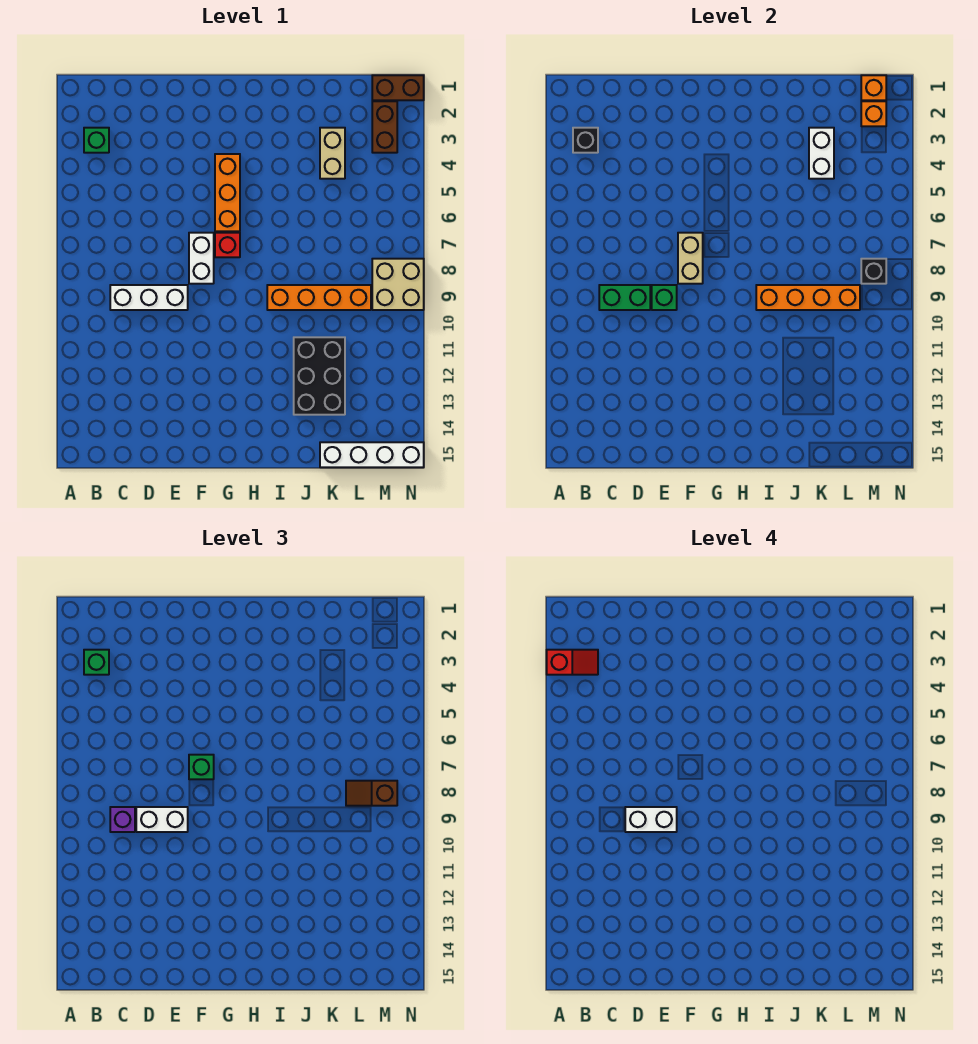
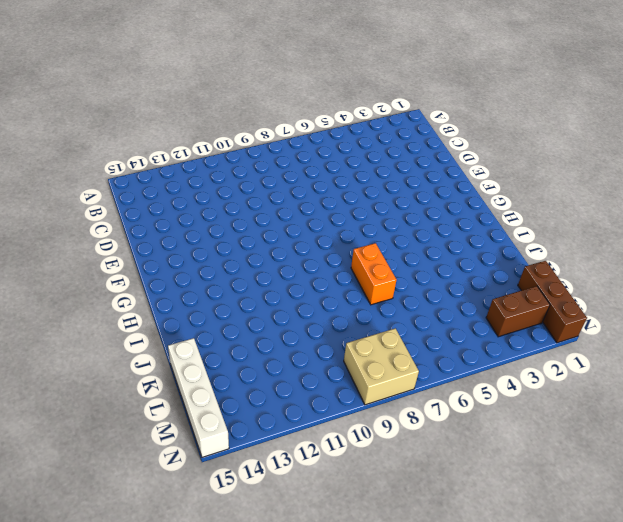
orange 1x2 brick [351,243,396,305] -> none
brown 1x3 brick [518,261,587,343] -> brown 1x2 brick [372,75,424,100]
none -> green 1x1 brick [84,128,109,153]
none -> white 1x3 brick [110,285,188,310]
none -> white 1x2 brick [189,233,214,284]

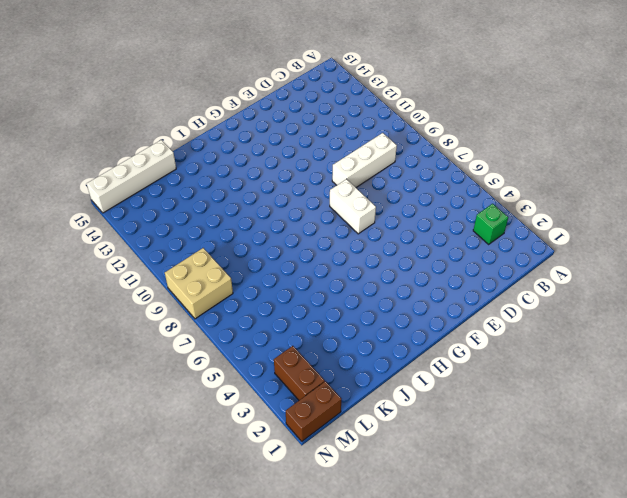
none -> orange 1x3 brick [215,154,240,231]
none -> red 1x1 brick [215,233,240,257]
none -> orange 1x4 brick [267,285,371,310]

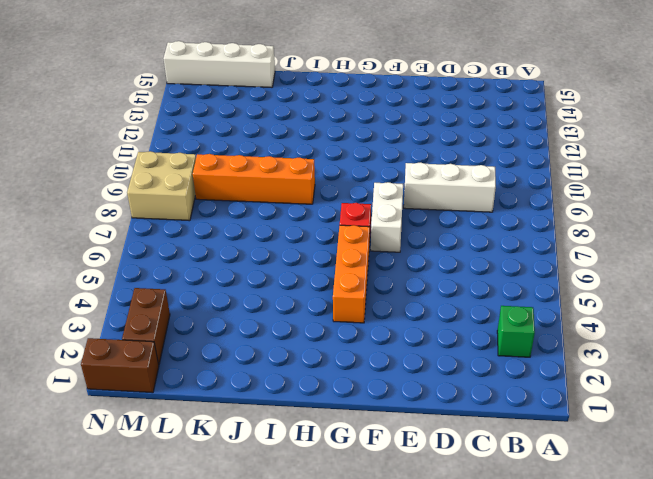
none -> black 2x3 brick [294,337,345,415]
none -> tan 1x2 brick [320,128,345,179]
none -> black 1x1 brick [573,128,598,153]

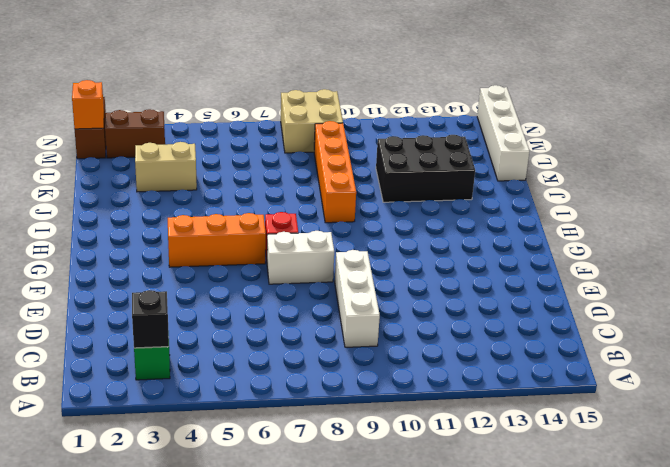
none -> green 1x2 brick [599,285,650,310]
none -> green 1x1 brick [652,285,677,310]
none -> tan 1x2 brick [678,233,703,284]

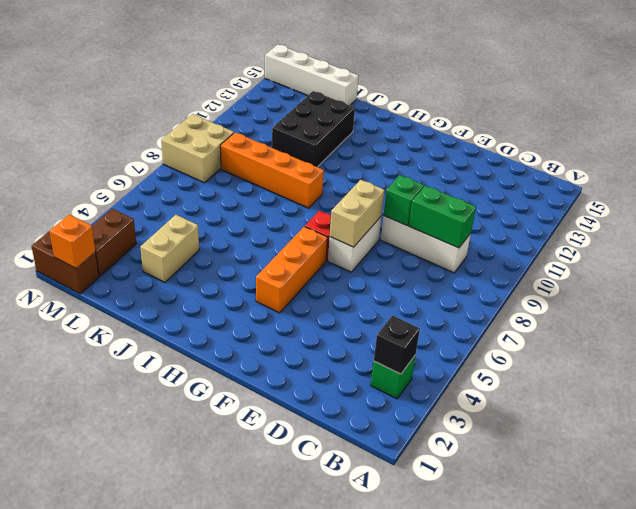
none -> orange 1x4 brick [756,285,860,310]
none -> white 1x2 brick [809,128,834,179]
none -> orange 1x1 brick [861,101,886,126]

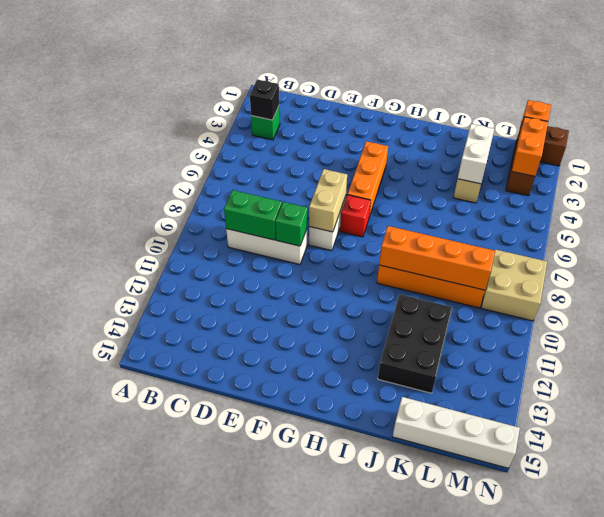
orange 1x2 brick [512,117,548,176] -> orange 1x1 brick [861,101,886,126]
none -> black 1x1 brick [861,259,886,284]
none -> green 1x1 brick [84,650,109,675]
none -> purple 1x1 brick [110,807,135,832]

